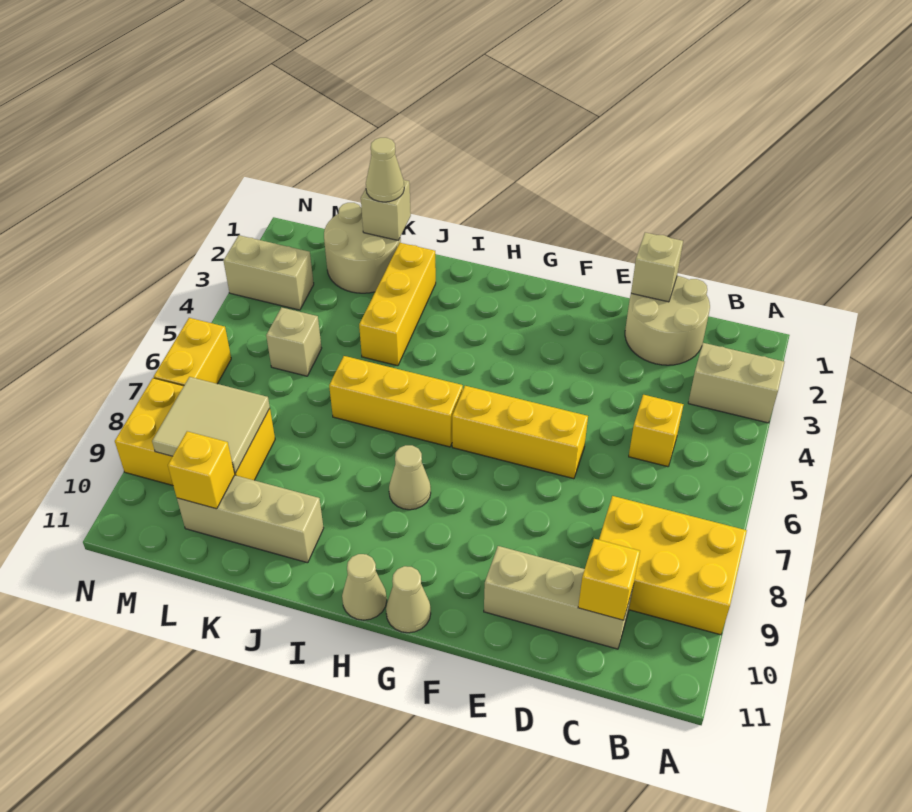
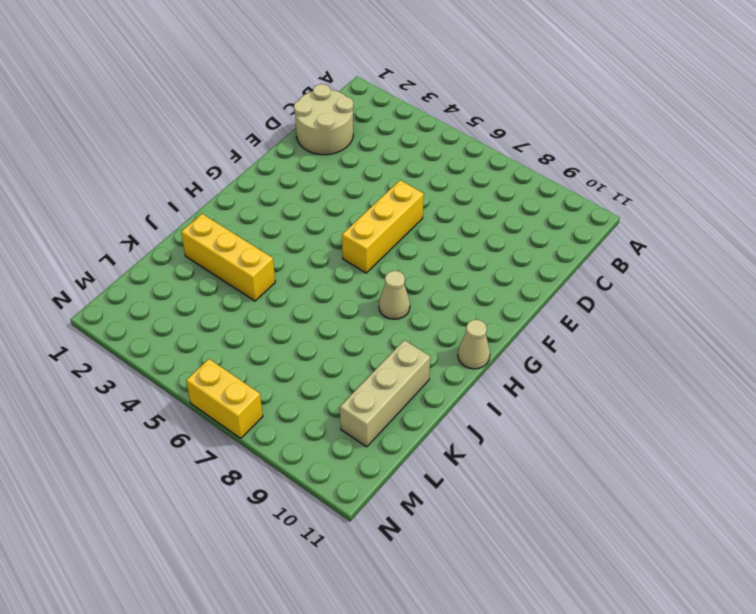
none -> tan 1x2 brick [688,343,784,423]
none -> yellow 2x3 brick [599,496,747,635]
none -> yellow 1x1 brick [629,395,684,467]

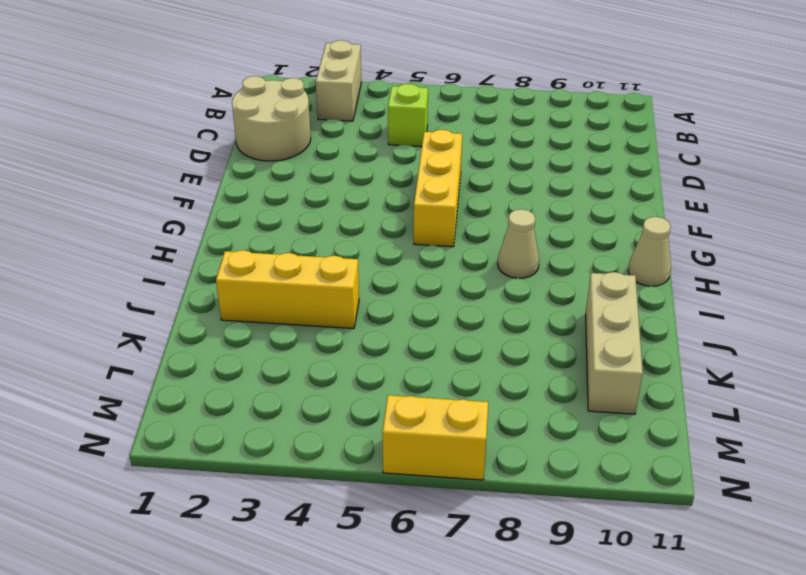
lime 1x1 brick [388,84,428,147] -> yellow 1x1 brick [629,395,684,467]
none -> yellow 2x3 brick [599,496,747,635]
none -> tan 1x3 brick [484,546,633,649]
none -> tan 1x1 cone [386,566,431,633]

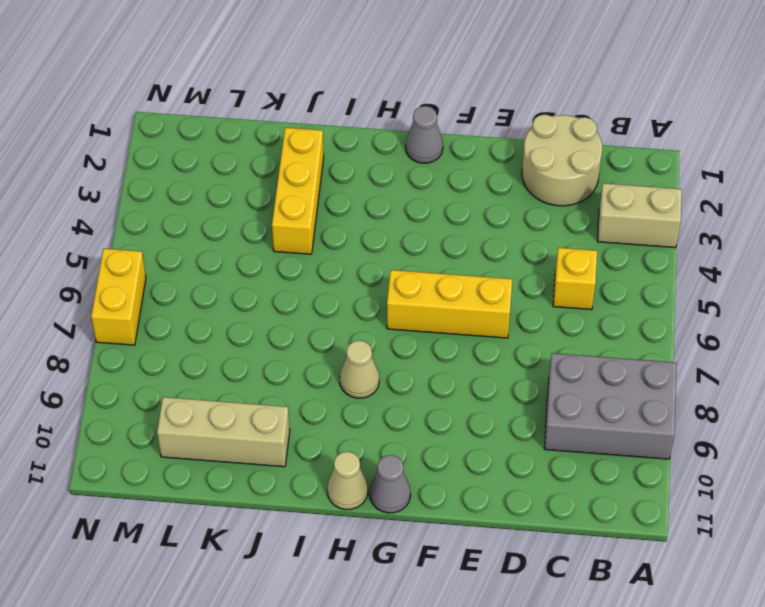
grey 2x3 brick [544,353,677,459] -> yellow 2x3 brick [599,496,747,635]
grey 1x1 cone [406,106,443,163] -> none
grey 1x1 cone [370,455,411,513] -> tan 1x1 cone [386,566,431,633]
none -> tan 1x3 brick [484,546,633,649]
none -> yellow 1x3 brick [329,356,463,447]
none -> tan 2x2 round brick [324,203,401,293]

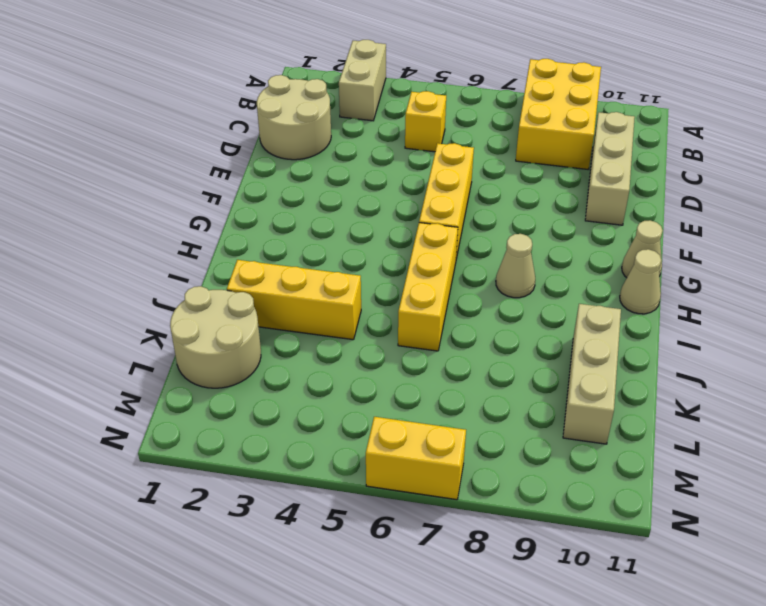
none -> tan 1x1 brick [266,307,322,376]
none -> yellow 2x3 brick [115,378,275,485]
none -> tan 1x2 brick [224,235,314,310]

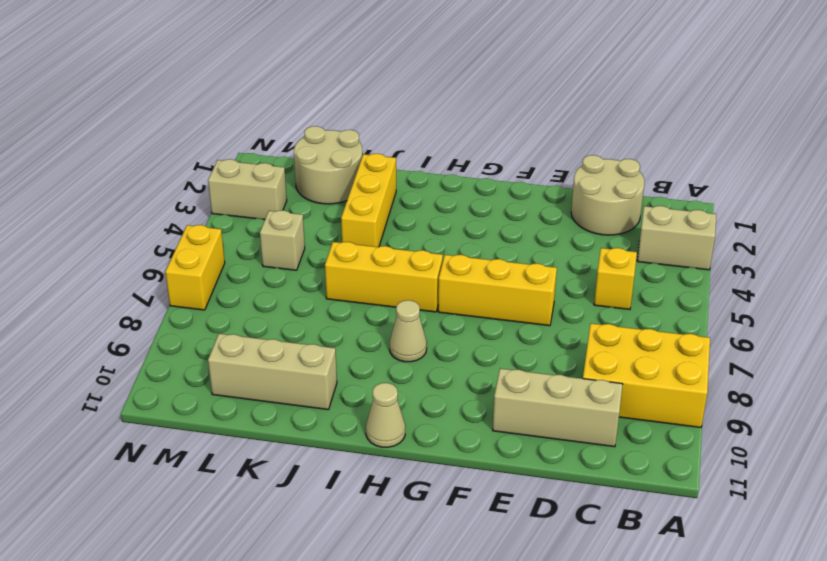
none -> tan 1x1 cone [386,566,431,633]
none -> yellow 2x3 brick [115,378,275,485]
none -> yellow 1x1 brick [578,539,640,620]

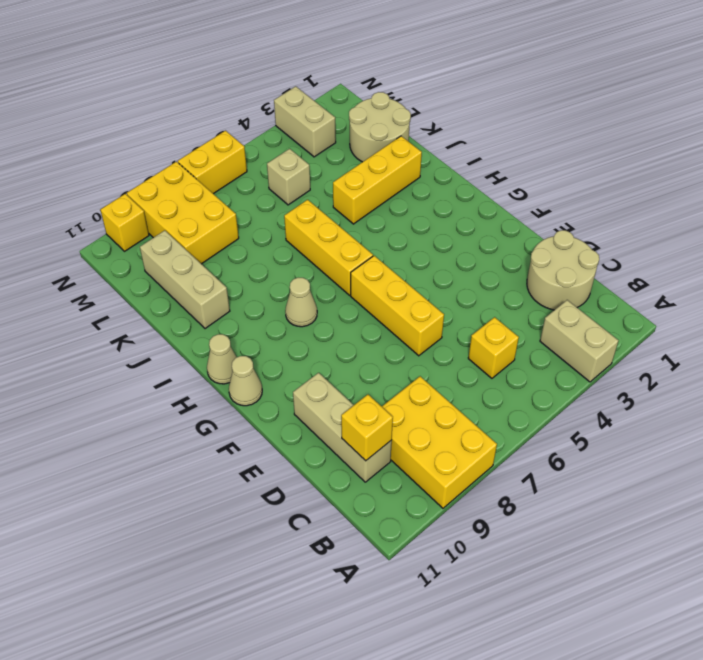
yellow 1x1 brick [100,194,149,251] -> yellow 1x1 brick moved to [168,431,235,509]
none -> tan 1x1 brick [631,233,683,302]
none -> tan 1x1 brick [361,180,411,240]
none -> tan 2x2 tile [152,377,270,473]

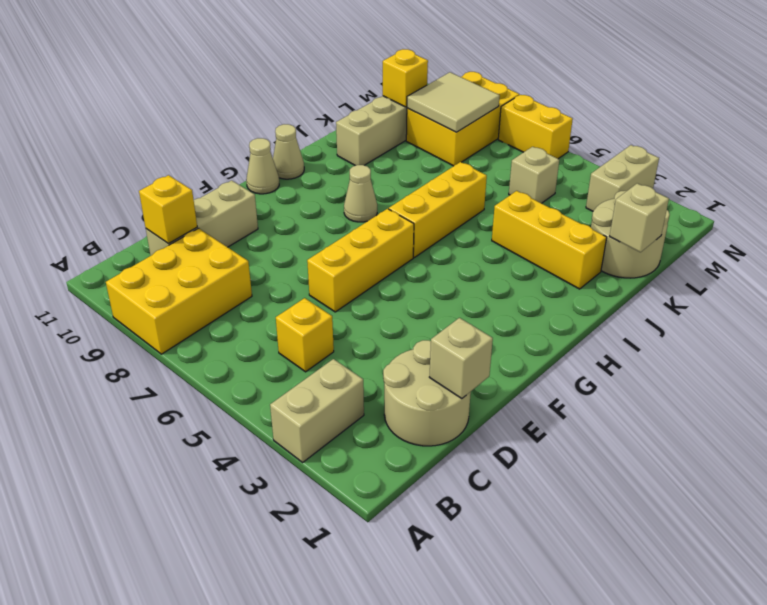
none -> tan 1x1 cone [366,138,404,202]

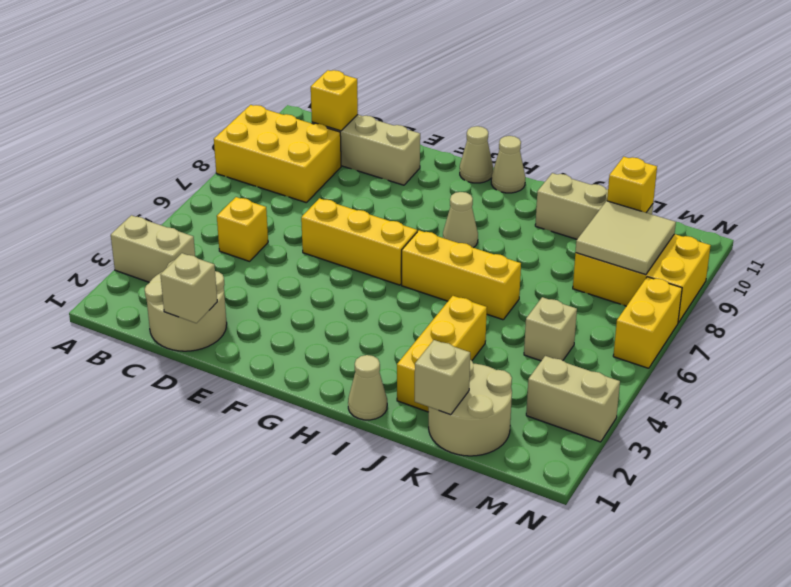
tan 1x1 cone [348,355,387,420] -> tan 1x1 cone moved to [366,138,404,202]

